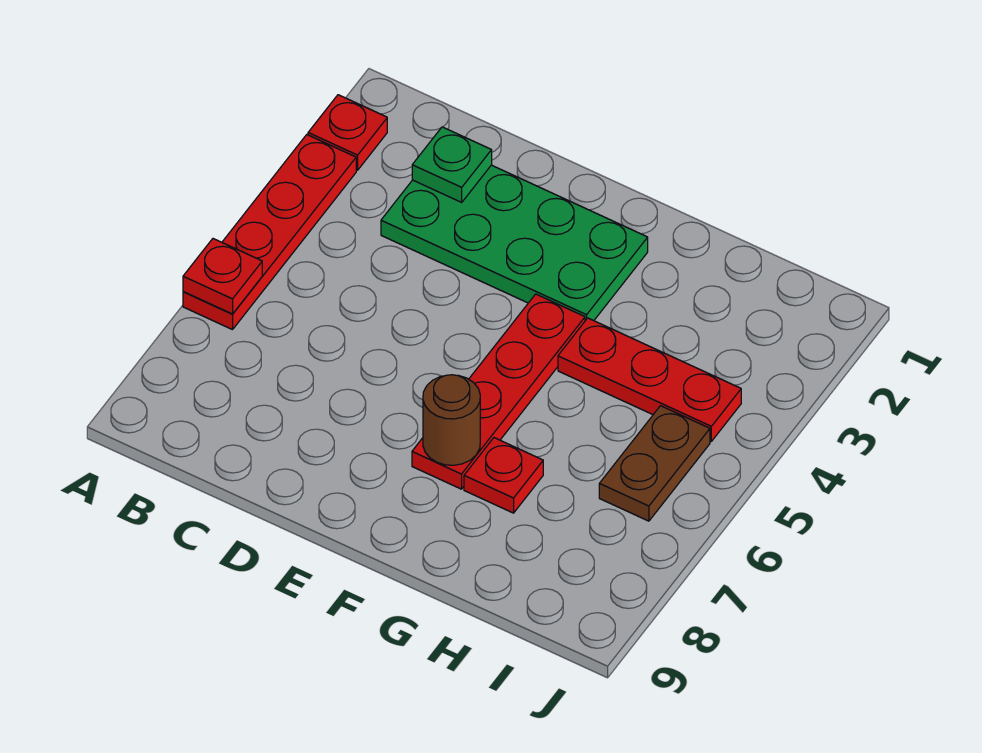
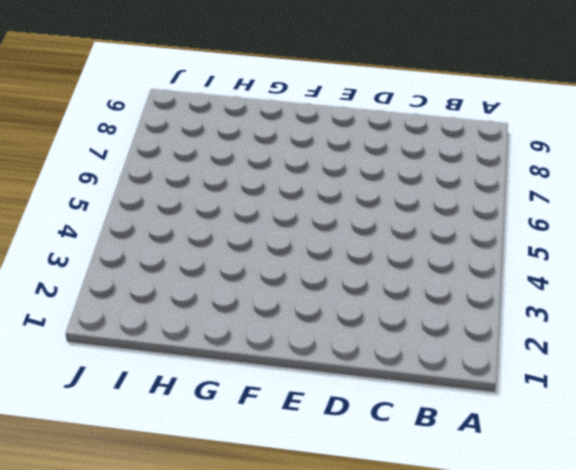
none -> red 1x1 plate [308,95,387,170]
none -> red 1x4 plate [183,135,356,330]

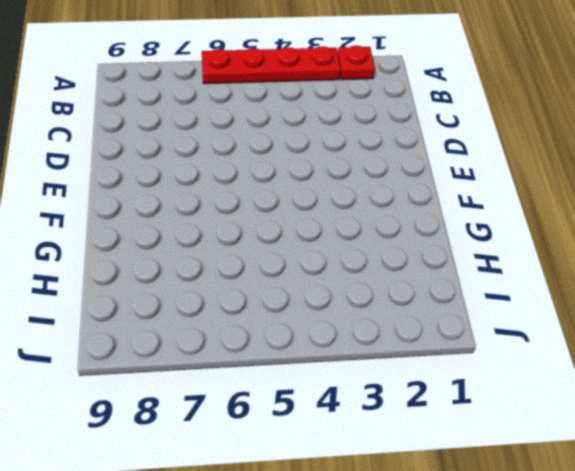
none -> green 2x4 plate [381,165,648,321]
none -> red 1x4 plate [412,294,585,489]

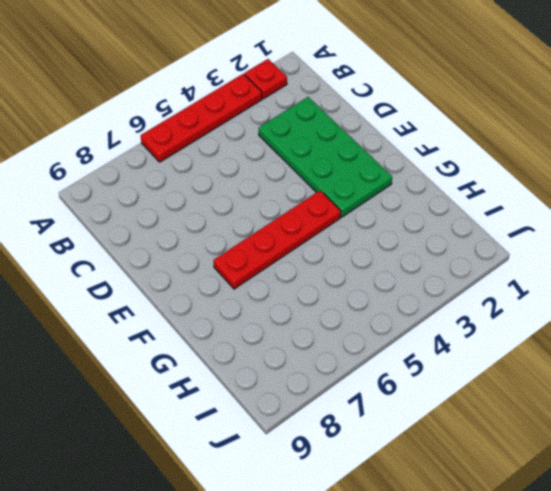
none -> red 1x3 plate [558,318,741,441]
none -> red 1x1 plate [464,438,543,513]

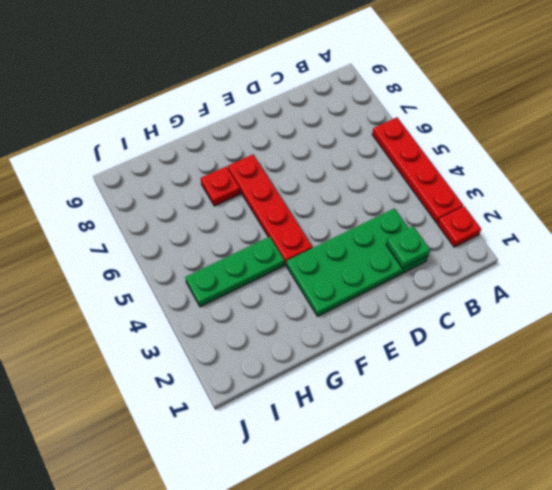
green 1x3 plate [185,237,284,307] -> red 1x3 plate [558,318,741,441]
none -> brown 1x2 plate [599,406,710,521]
none -> red 1x1 plate [183,239,262,314]

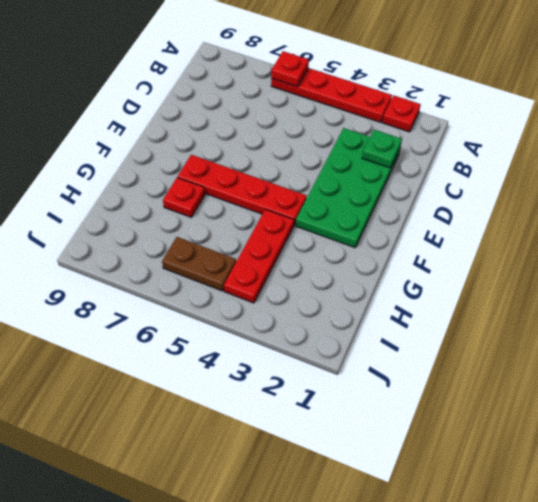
none -> brown 1x1 round brick [423,375,480,465]

